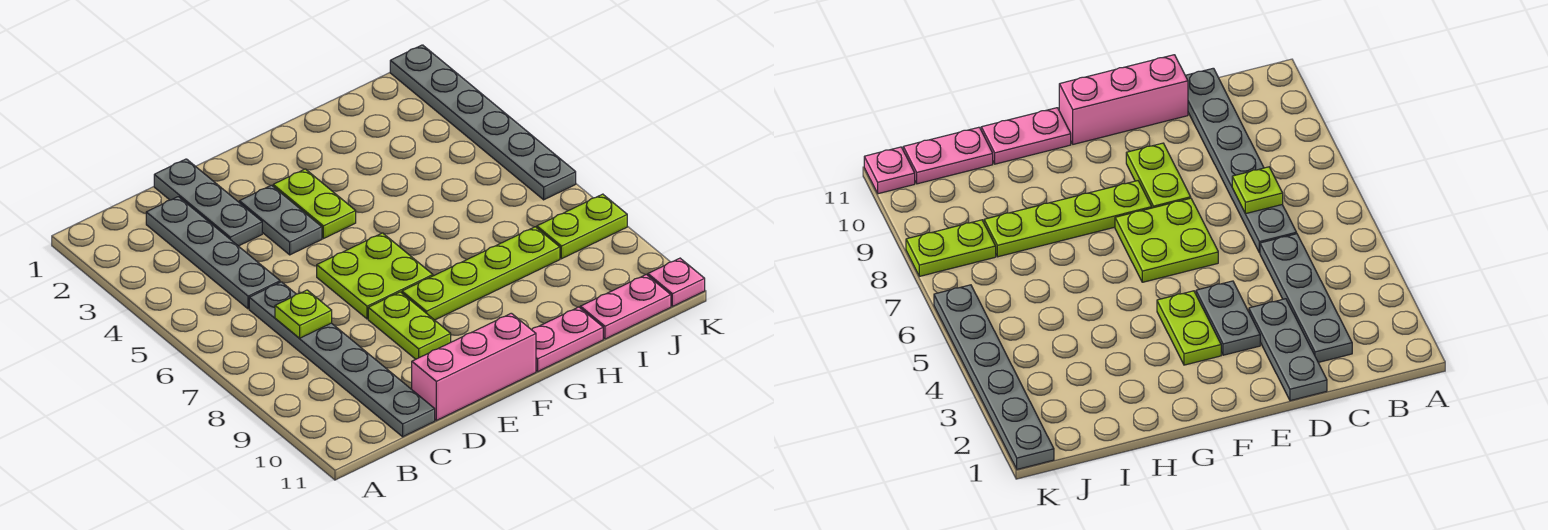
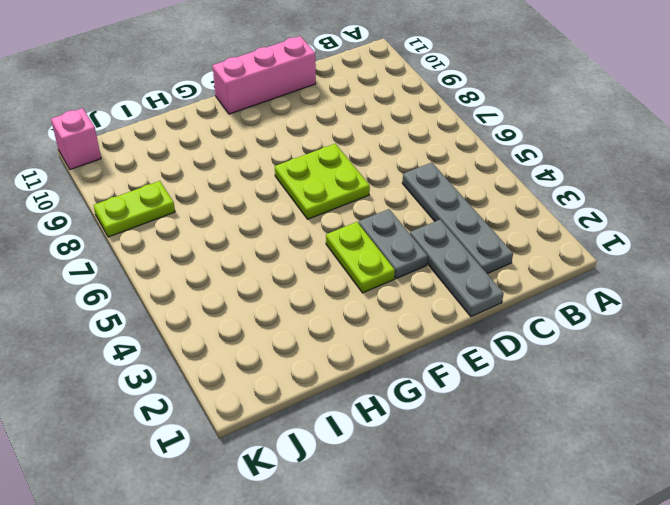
pink 1x1 brick [51,108,101,169] -> pink 1x1 plate [648,258,705,306]
none -> grey 1x6 plate [249,282,435,437]
none -> lime 1x2 plate [368,292,451,359]
none -> lime 1x4 plate [402,227,560,320]

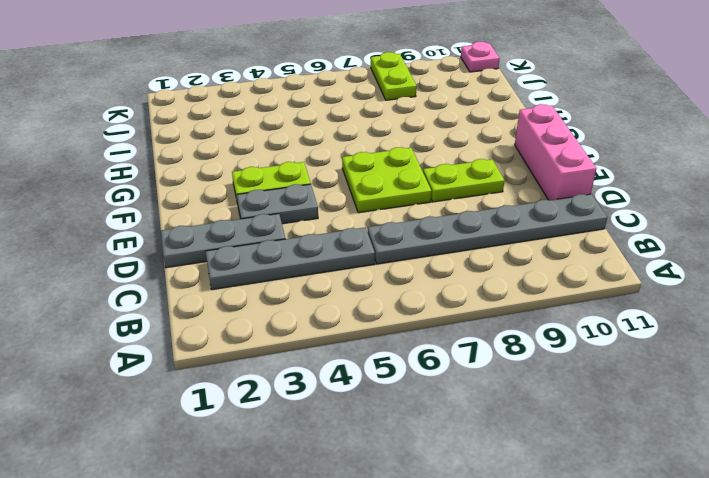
none -> lime 1x4 plate [402,227,560,320]
none -> pink 1x2 plate [532,307,603,371]
none -> pink 1x2 plate [580,274,671,339]

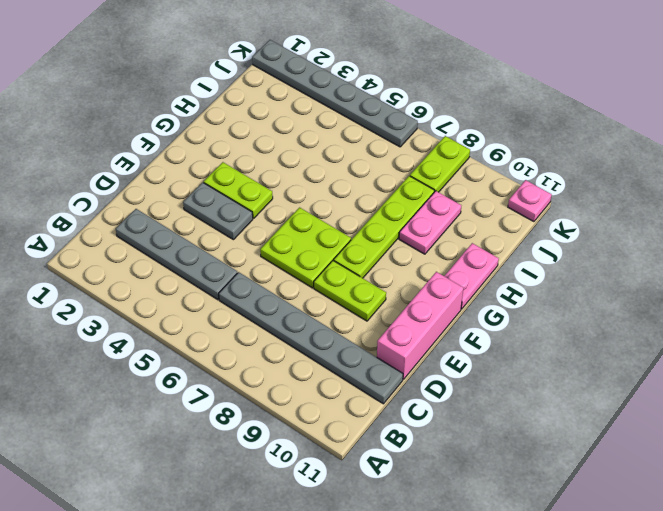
pink 1x2 plate [399,191,461,254] -> pink 1x2 plate moved to [580,274,671,339]
none -> grey 1x3 plate [154,159,262,246]
none -> lime 1x1 plate [275,290,332,338]

